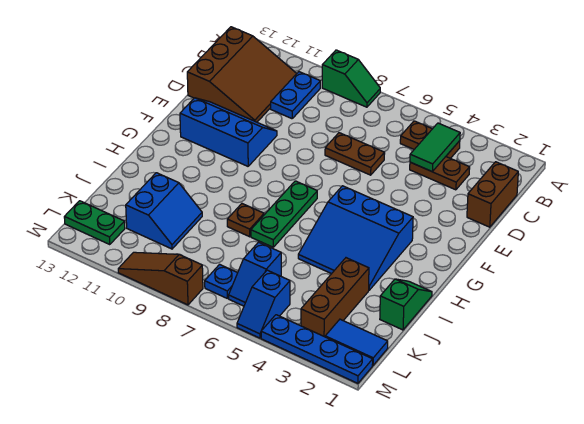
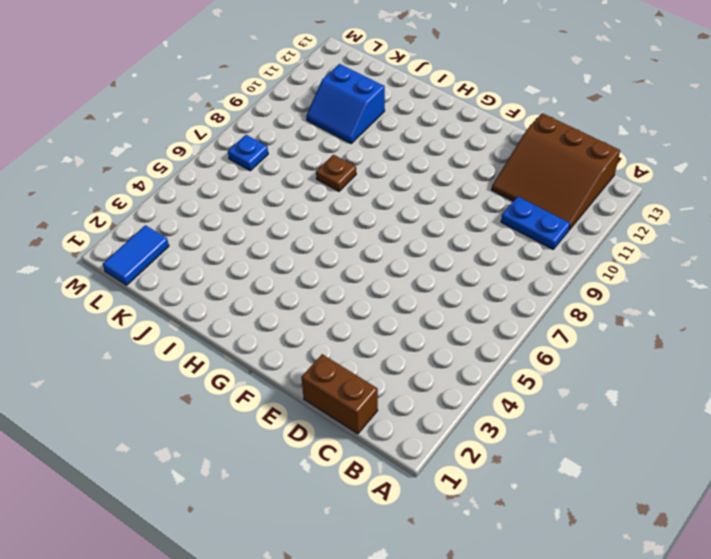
none -> green 1x2 slope [322,50,380,107]
none -> brown 1x2 plate [400,121,460,159]
none -> brown 1x2 plate [410,157,470,190]

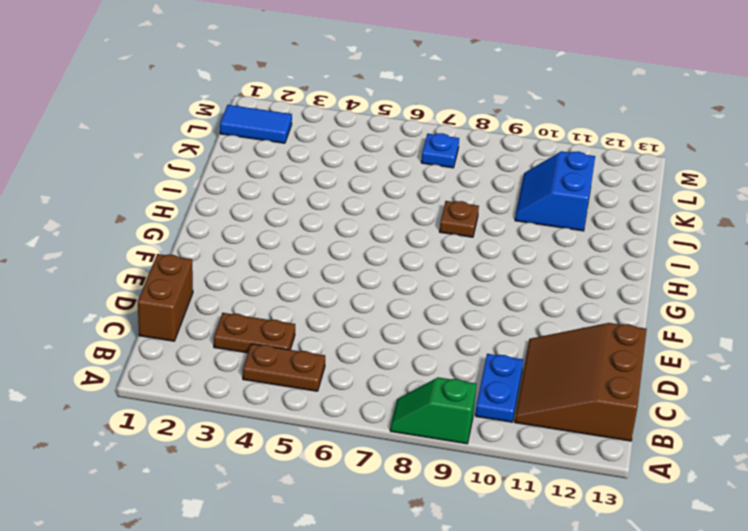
none -> brown 1x2 plate [325,133,385,175]
none -> blue 2x3 slope [180,98,277,166]
none -> blue 3x3 slope [298,186,413,290]

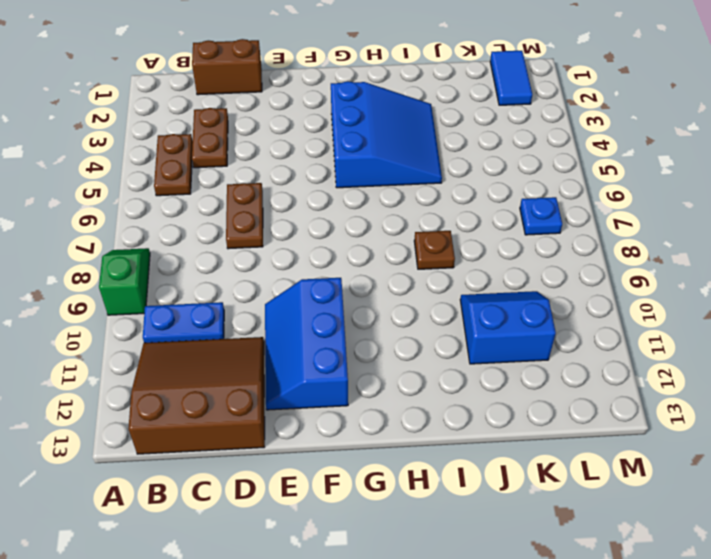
none -> green 1x3 plate [251,181,317,247]
none -> green 1x2 slope [380,279,432,330]
none -> brown 1x3 brick [301,258,369,337]

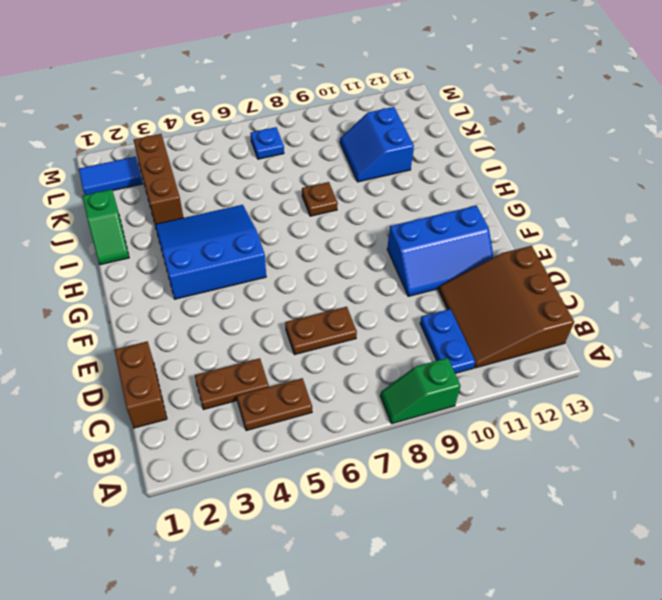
none -> green 1x3 plate [251,181,317,247]
none -> blue 1x2 slope [229,242,281,306]
none -> blue 1x2 slope [237,270,290,338]

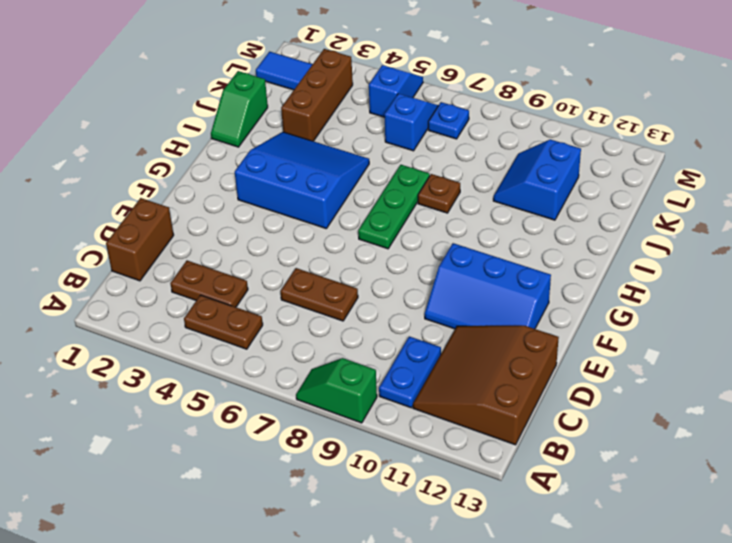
none -> green 1x2 plate [64,201,125,245]
none -> blue 1x4 plate [261,315,373,383]
none -> brown 1x3 slope [118,252,203,305]

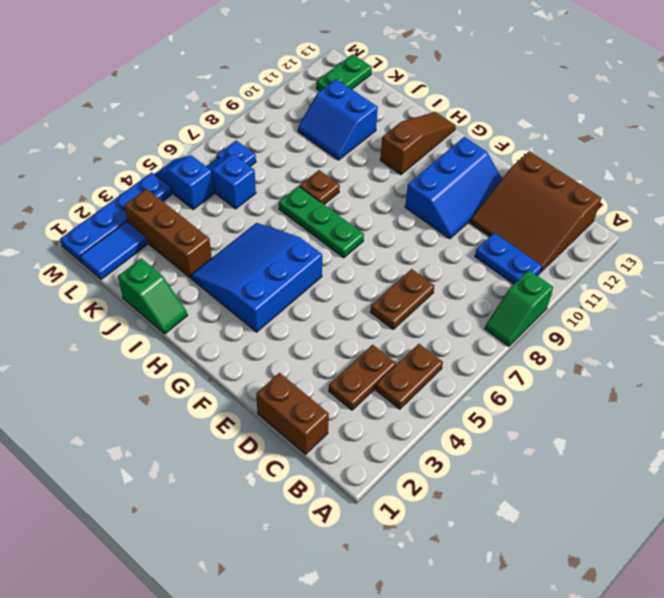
brown 1x3 slope [380,112,456,175] -> brown 1x3 slope moved to [118,252,203,305]
none -> green 1x2 tile [410,123,460,172]

